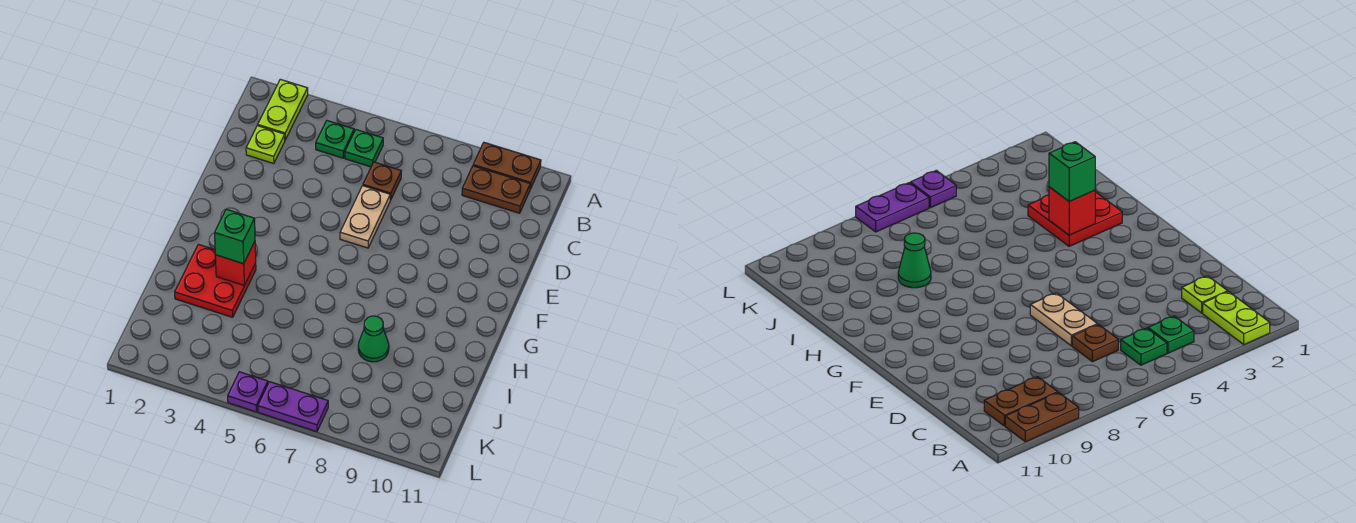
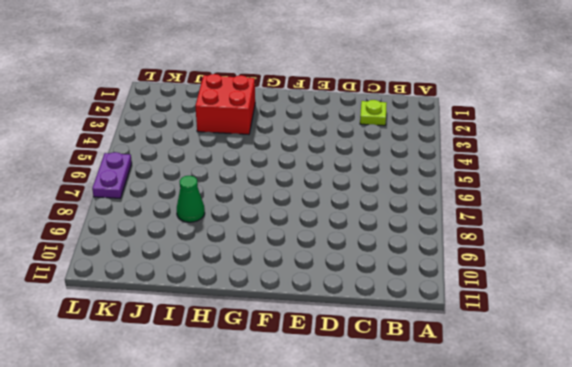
red 2x2 brick [195,74,255,134] -> red 2x2 plate [175,244,256,317]
none -> lime 1x2 plate [258,79,308,140]
none -> brown 1x2 plate [473,143,541,189]
none -> green 1x1 plate [316,121,354,158]

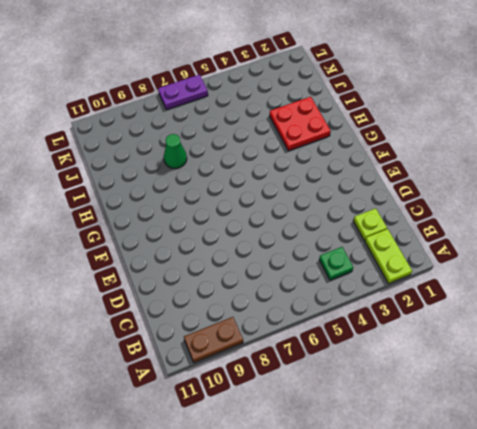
none -> green 1x1 plate [345,130,383,167]
none -> brown 1x2 plate [462,166,530,213]
none -> brown 1x1 plate [363,162,401,200]

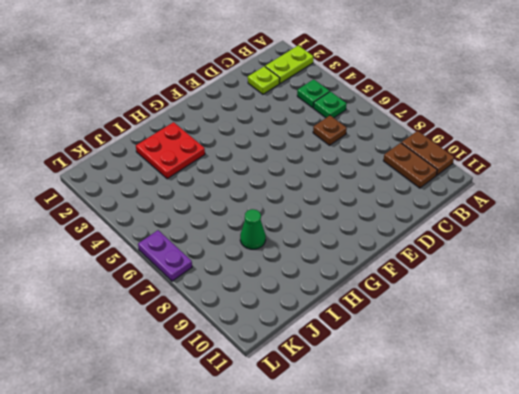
none -> tan 1x2 plate [340,186,390,248]
none -> purple 1x1 plate [228,372,268,412]
none -> red 1x1 brick [215,242,256,285]

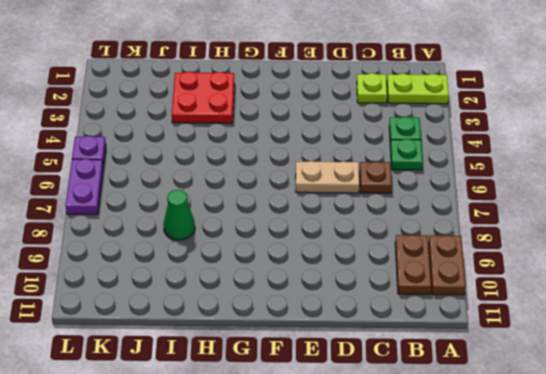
none -> red 1x1 brick [215,242,256,285]
none -> green 1x1 brick [215,209,255,264]

